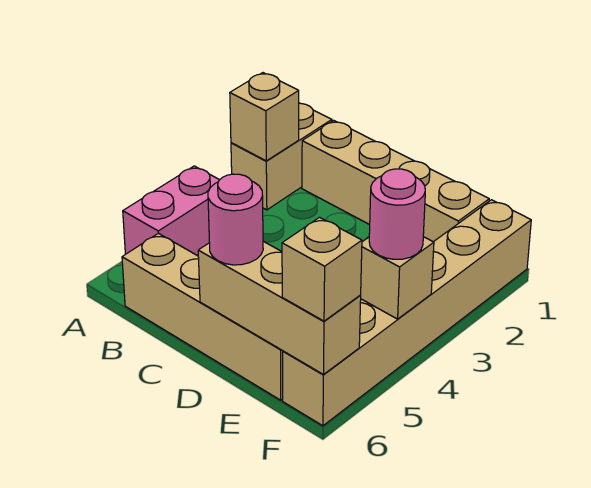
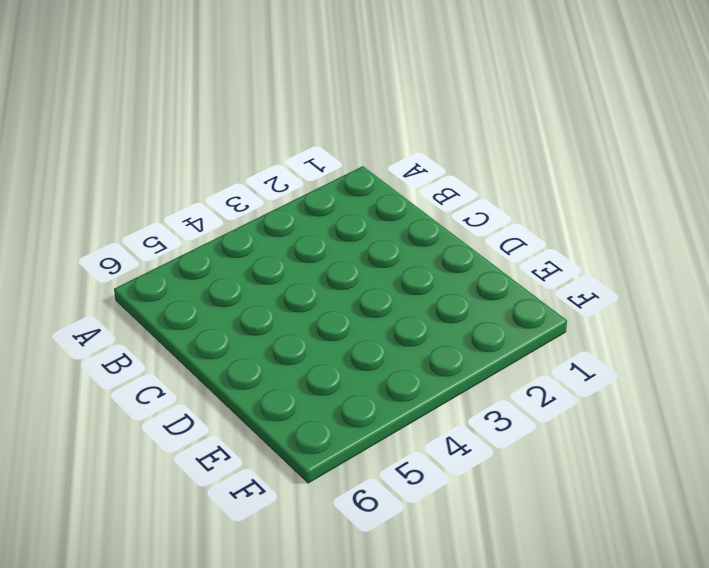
none -> tan 1x2 brick [231,103,332,210]
none -> pink 1x2 brick [123,166,219,256]

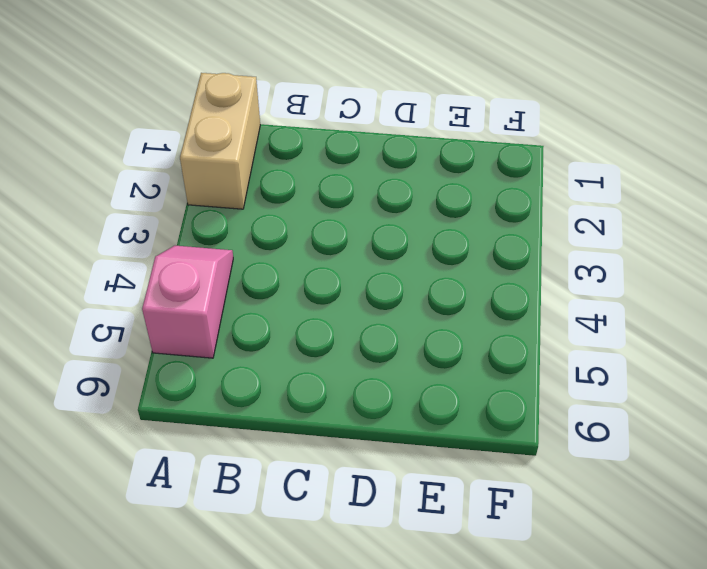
pink 1x2 slope [142,246,233,358] -> pink 1x2 brick [123,166,219,256]
none -> tan 1x4 brick [302,120,489,242]
none -> tan 1x4 brick [122,233,283,400]

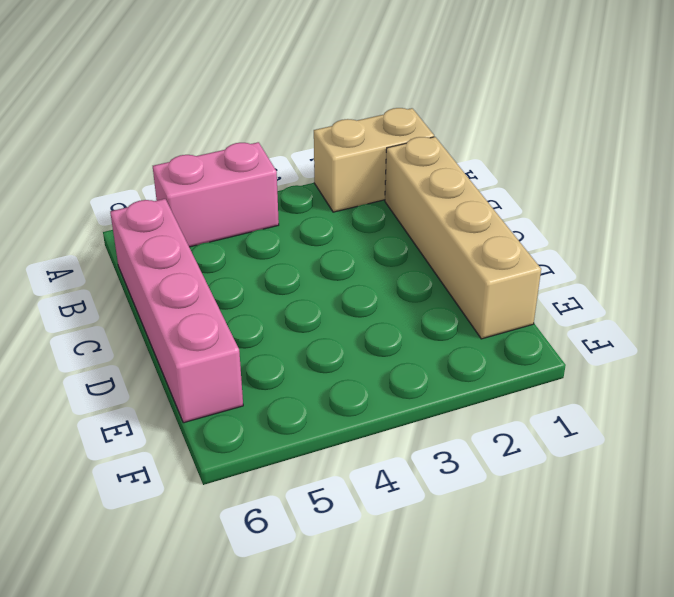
pink 1x4 brick [110,199,243,423] -> tan 1x4 brick [122,233,283,400]
none -> tan 1x6 brick [283,200,531,426]
none -> tan 1x1 brick [230,73,299,161]

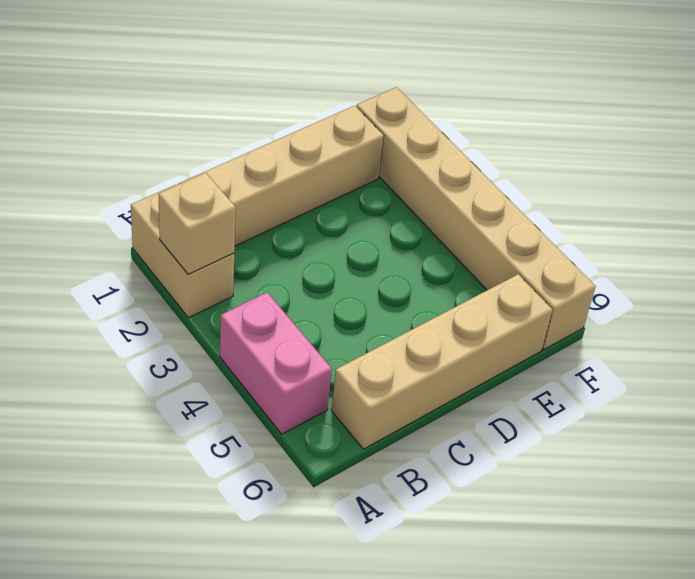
none -> tan 1x3 brick [198,241,361,375]
none -> tan 1x1 brick [360,237,434,319]

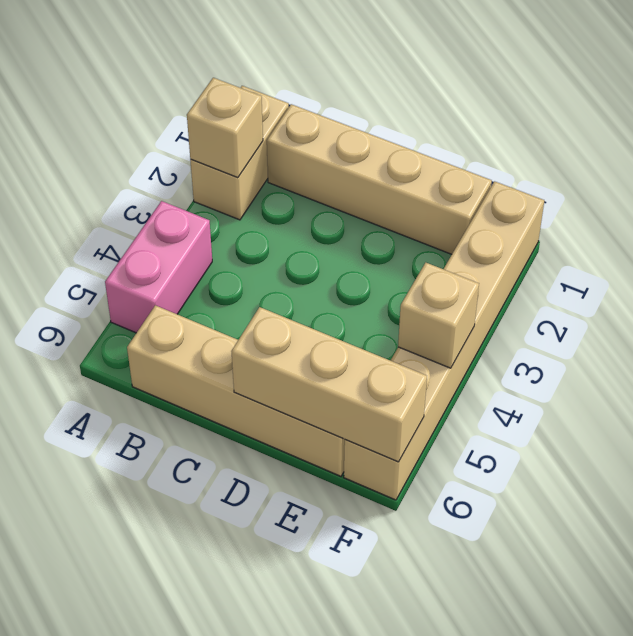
none -> pink 1x1 round brick [208,174,263,265]
none -> pink 1x1 round brick [369,169,425,259]

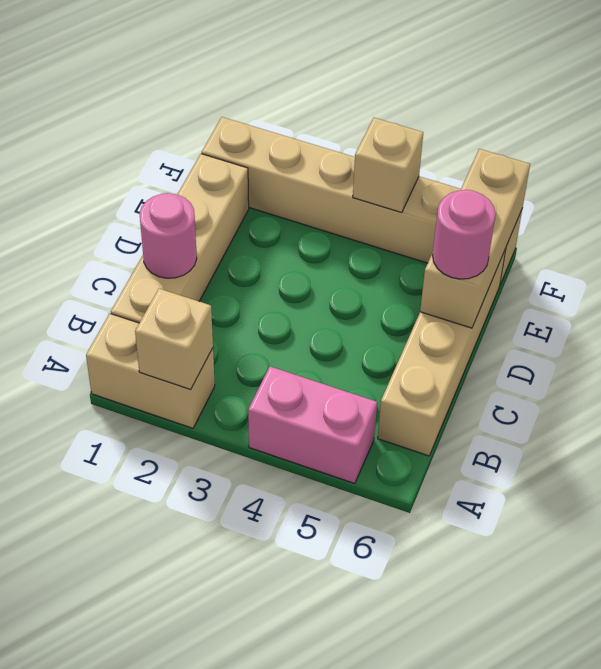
pink 1x1 round brick [140,193,197,278] -> pink 1x1 round brick moved to [369,169,425,259]
none -> tan 1x1 brick [282,217,362,321]

